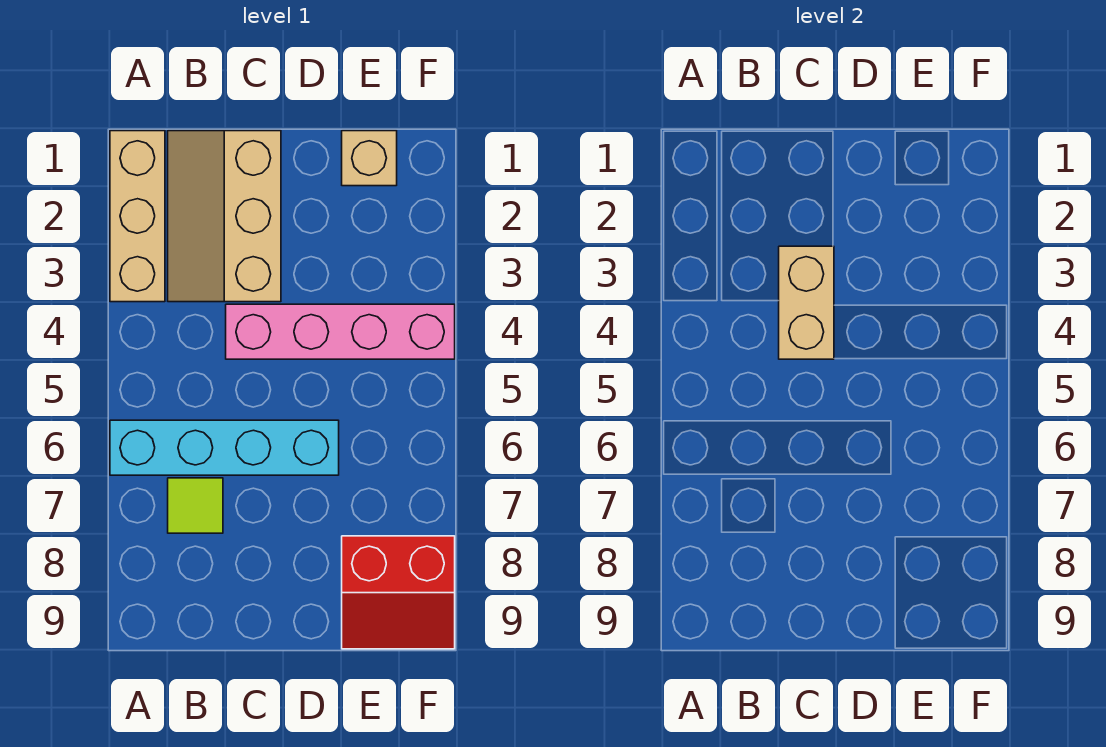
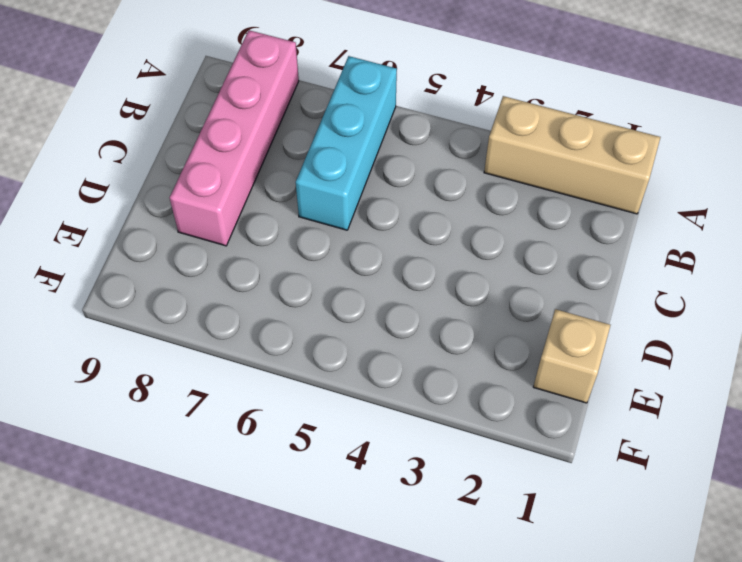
cyan 1x3 brick [296,56,397,230] -> cyan 1x4 brick [110,420,339,475]
pink 1x4 brick [170,30,299,246] -> pink 1x4 brick moved to [226,304,455,359]
none -> tan 2x3 slope [168,131,281,302]
none -> lime 1x1 tile [168,478,223,533]

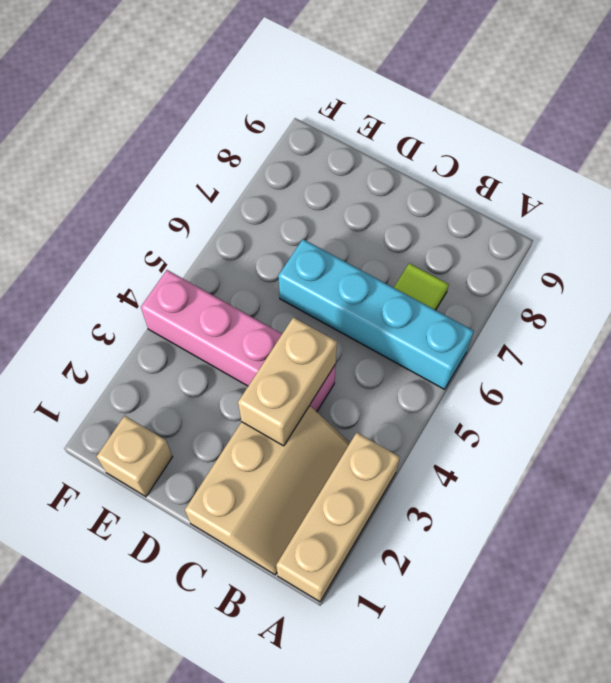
none -> red 2x2 slope [342,536,455,649]

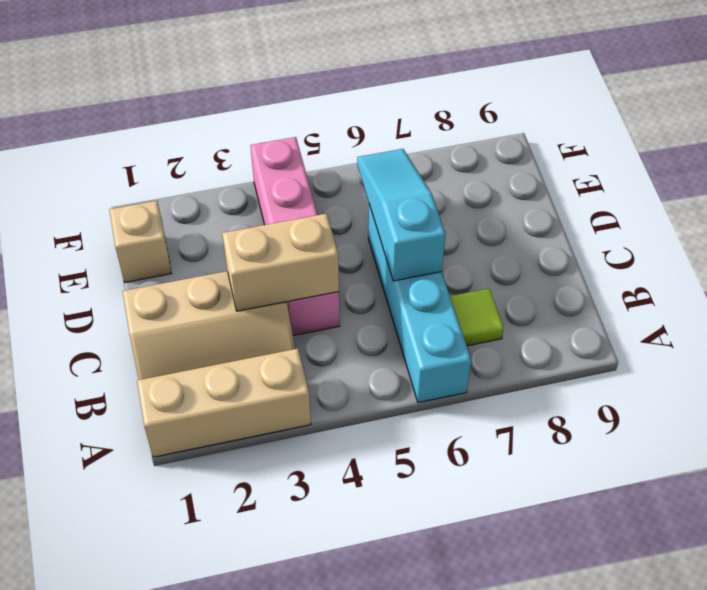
cyan 1x3 slope [357,149,446,281] -> none
none -> red 2x2 slope [342,536,455,649]

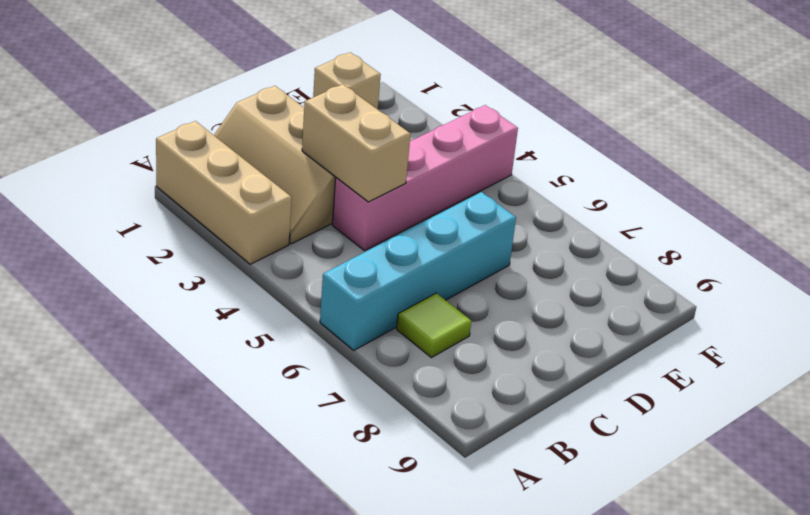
none -> red 2x2 slope [342,536,455,649]

